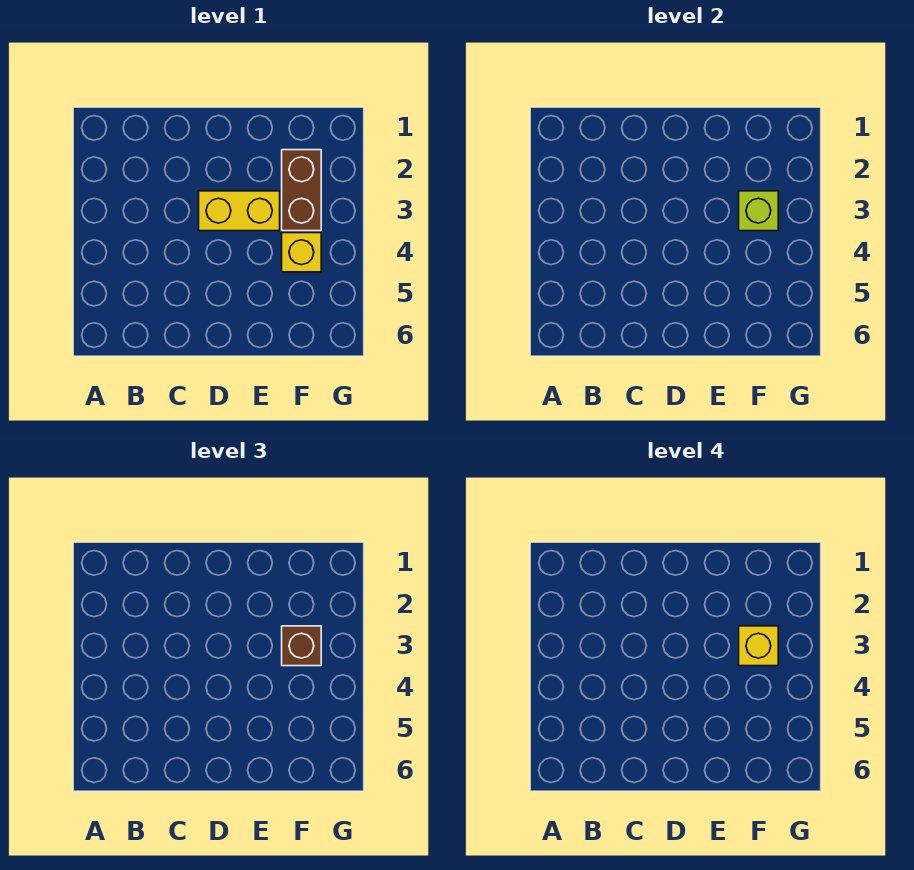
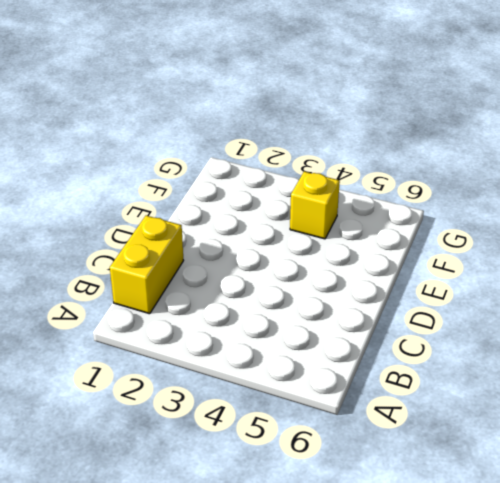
yellow 1x2 brick [110,216,183,314] -> yellow 1x2 brick moved to [199,191,280,231]
none -> brown 1x2 brick [282,150,321,231]
none -> lime 1x1 brick [739,191,778,231]

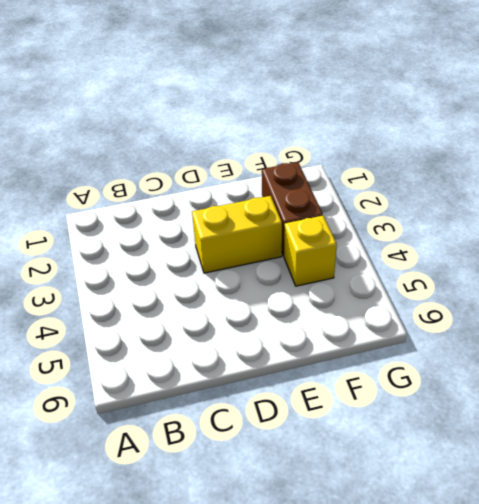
none -> lime 1x1 brick [739,191,778,231]
none -> brown 1x1 brick [282,626,321,666]

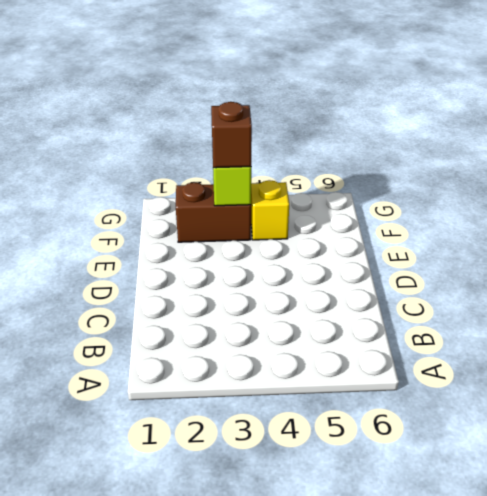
none -> yellow 1x2 brick [199,191,280,231]
none -> yellow 1x1 brick [739,626,778,666]

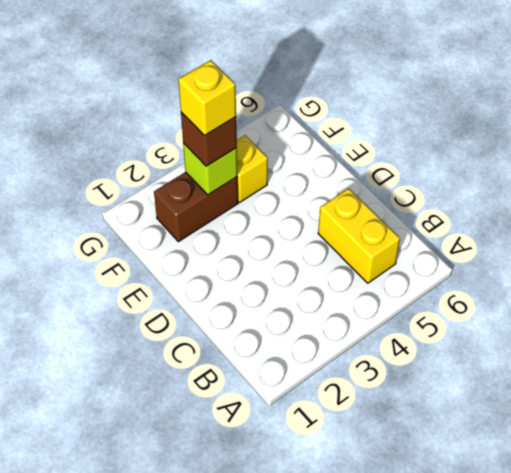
yellow 1x2 brick [318,188,400,283] -> yellow 1x2 brick moved to [199,191,280,231]

